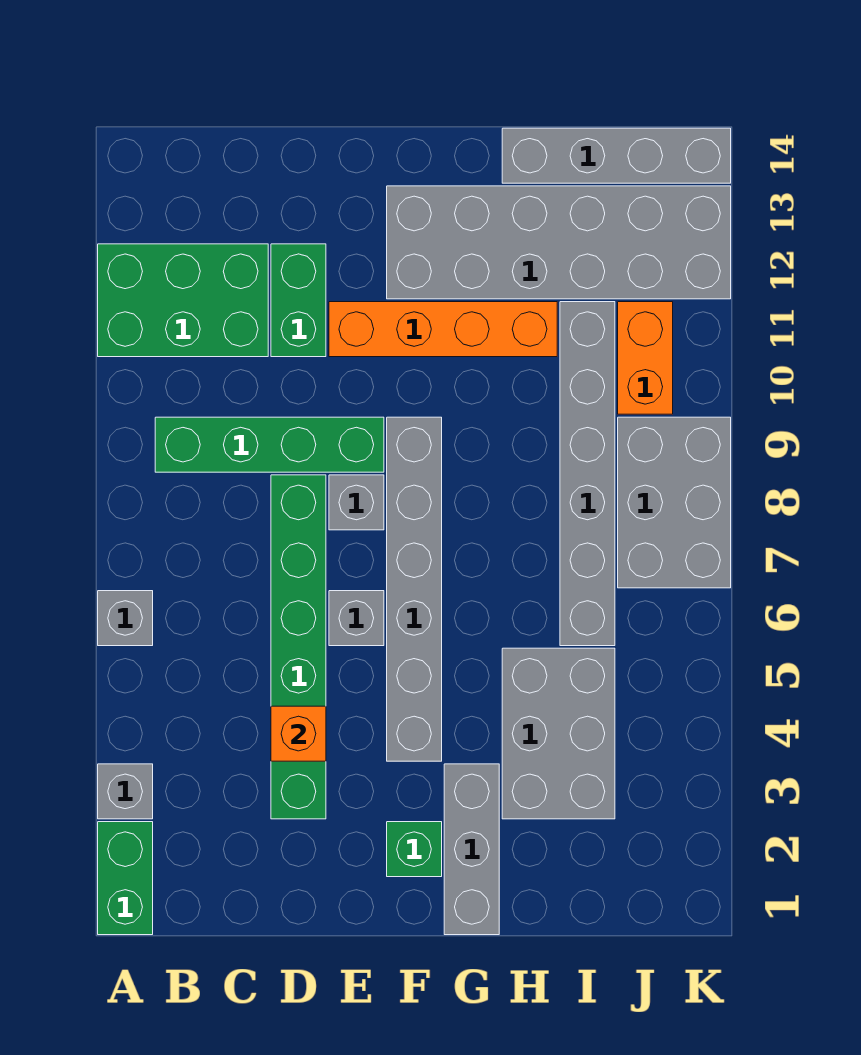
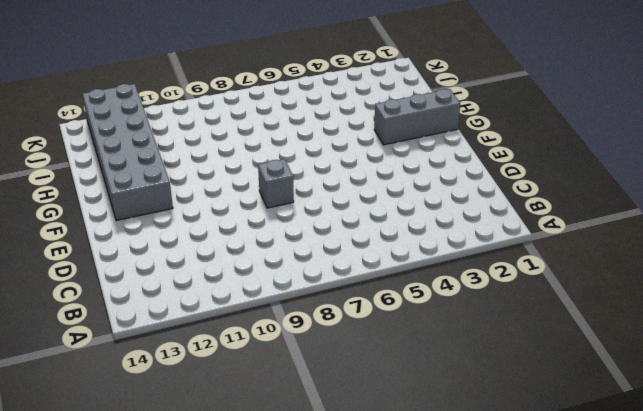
none -> green 1x2 brick [98,822,153,935]
none -> grey 1x1 brick [98,764,153,819]
none -> grey 1x1 brick [98,591,153,646]

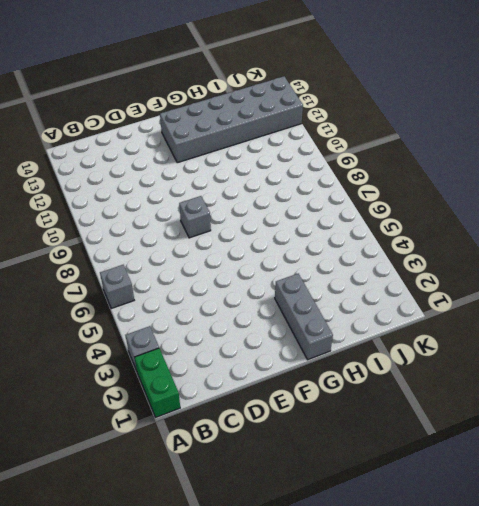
none -> green 2x3 brick [98,244,268,357]
none -> green 1x4 brick [155,417,384,472]
none -> green 1x6 brick [271,475,326,819]

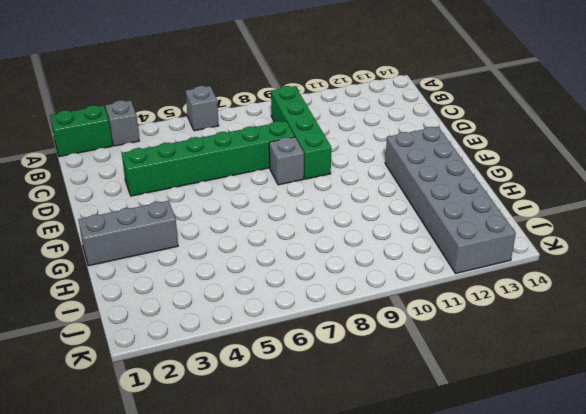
none -> green 2x3 brick [98,244,268,357]
none -> green 1x2 brick [271,244,326,357]
none -> grey 1x1 brick [329,591,384,646]

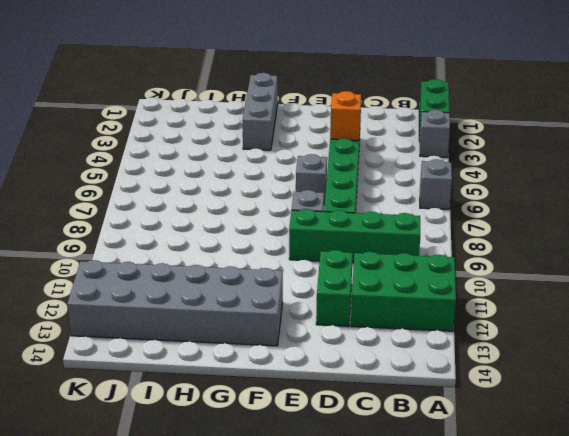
none -> orange 1x4 brick [329,302,557,357]
none -> green 1x1 brick [387,822,442,877]
none -> grey 1x6 brick [387,417,442,761]

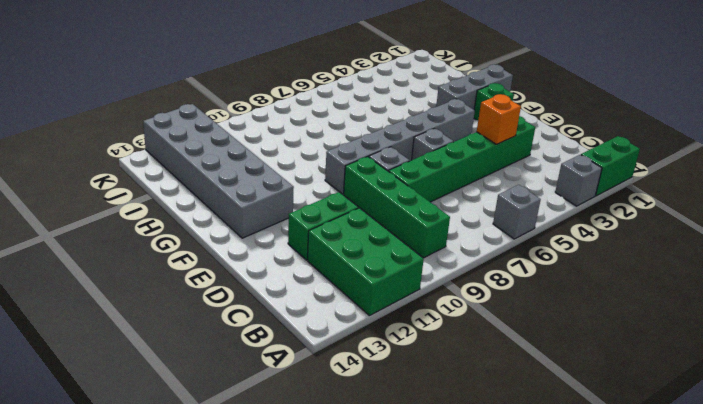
none -> orange 1x4 brick [329,302,557,357]
none -> grey 2x3 brick [502,648,615,819]
none -> grey 1x4 brick [502,128,731,183]

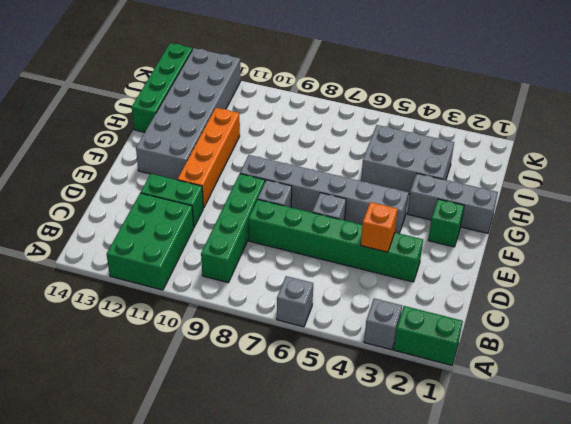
green 1x4 brick [132,43,192,132] -> grey 1x4 brick [502,128,731,183]
none -> grey 1x6 brick [560,302,615,646]
none -> grey 2x3 brick [618,417,731,588]
none -> orange 1x2 brick [618,302,673,414]

